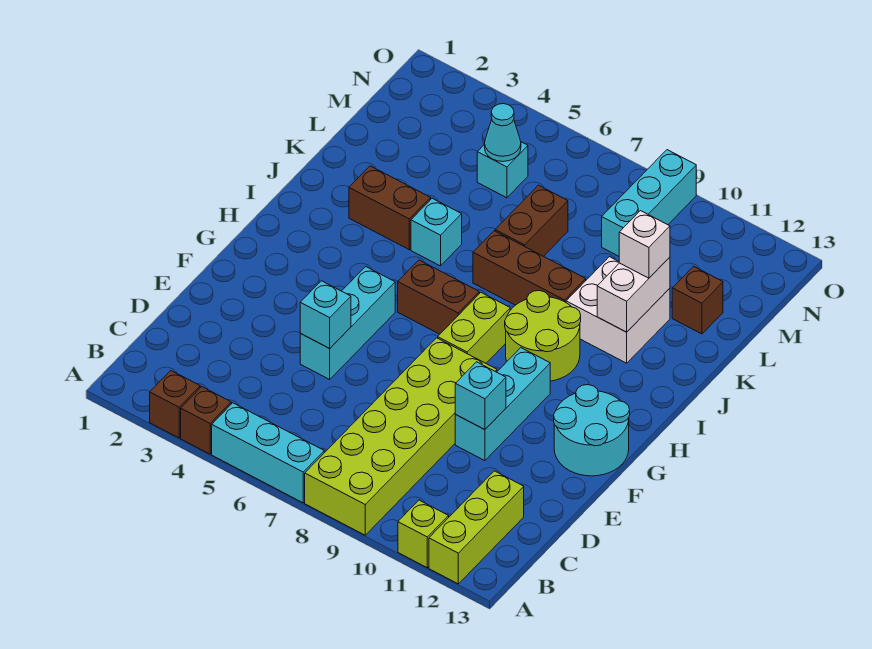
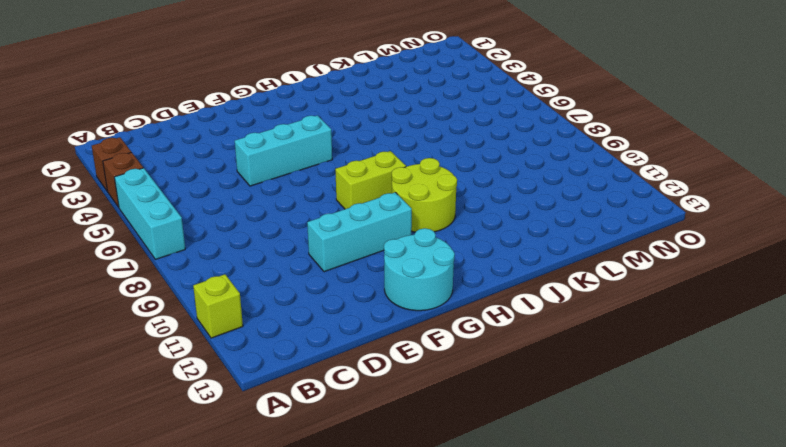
none -> lime 2x6 brick [305,338,497,535]
none -> lime 1x3 brick [429,471,524,584]
none -> brown 1x2 brick [398,260,479,334]

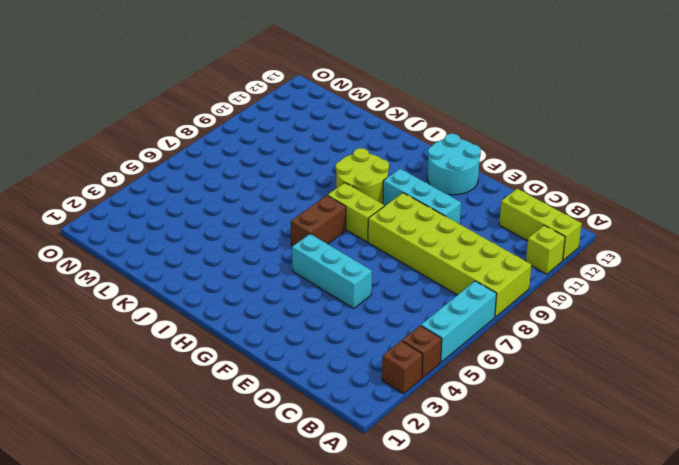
none -> brown 1x2 brick [349,166,431,250]
none -> cyan 1x1 brick [411,198,462,266]
none -> brown 1x3 brick [473,231,586,305]

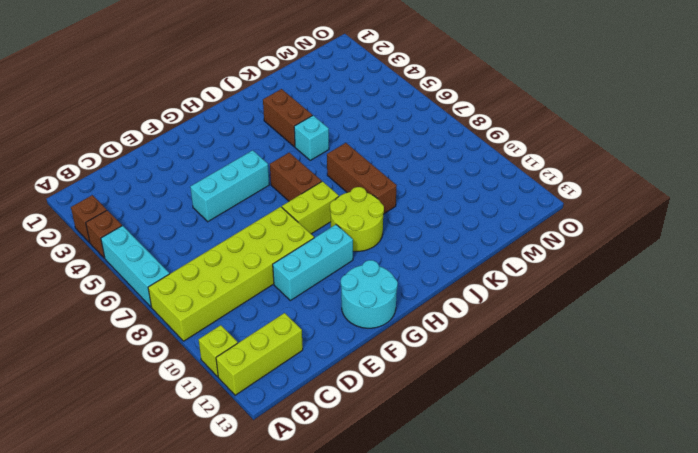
none -> white 2x2 brick [566,257,670,363]
none -> brown 1x2 brick [495,185,568,256]
none -> brown 1x1 brick [672,266,723,334]

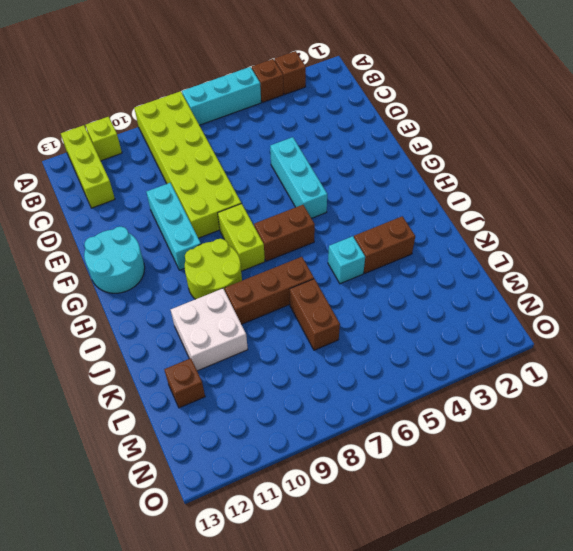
none -> cyan 1x1 brick [477,142,528,198]
none -> cyan 1x3 brick [602,150,696,256]
none -> cyan 1x1 brick [300,281,351,348]

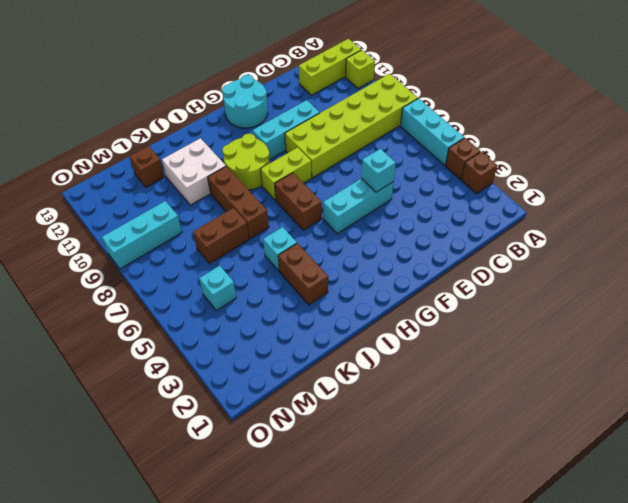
none -> cyan 1x1 brick [455,362,506,430]
none -> white 1x2 brick [597,257,670,332]
none -> cyan 1x1 cone [485,104,521,162]

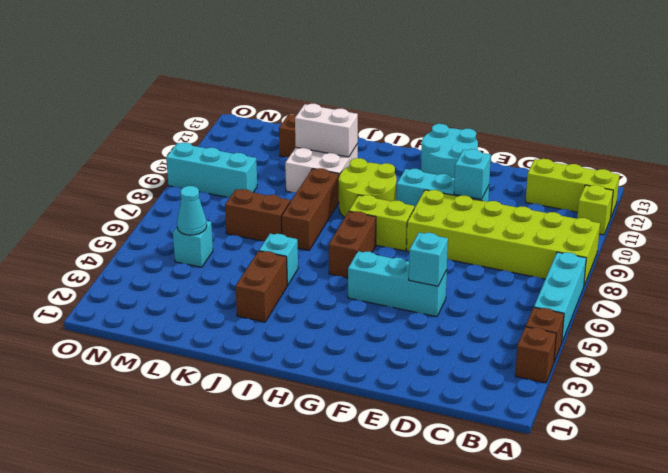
none -> white 1x1 brick [619,211,670,278]

